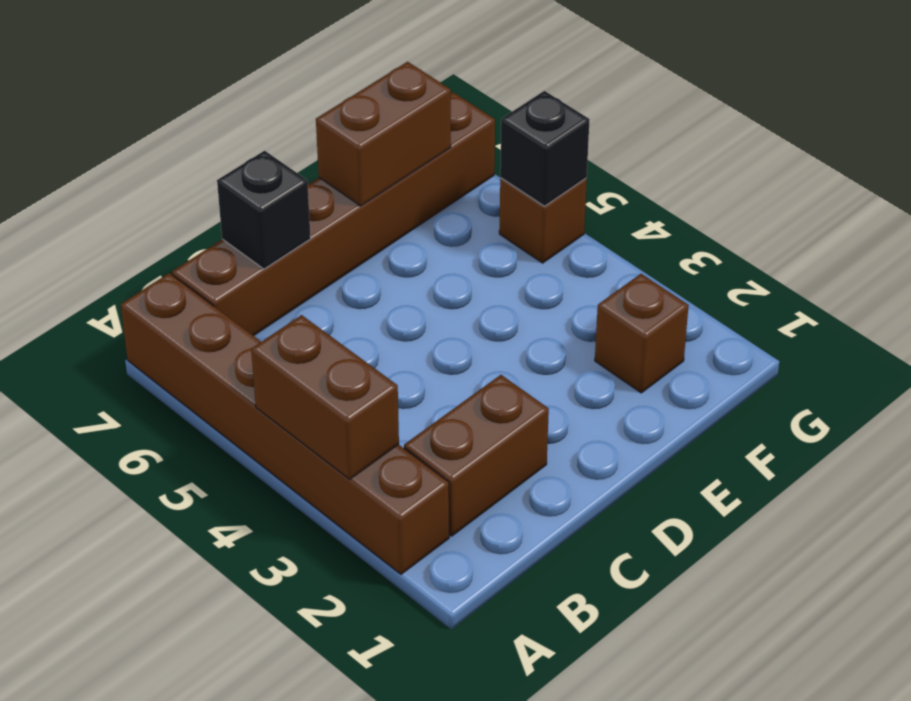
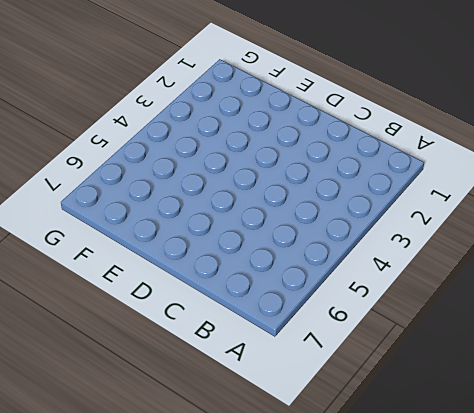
none -> brown 1x6 brick [121,273,449,574]
none -> brown 1x2 brick [404,375,549,536]

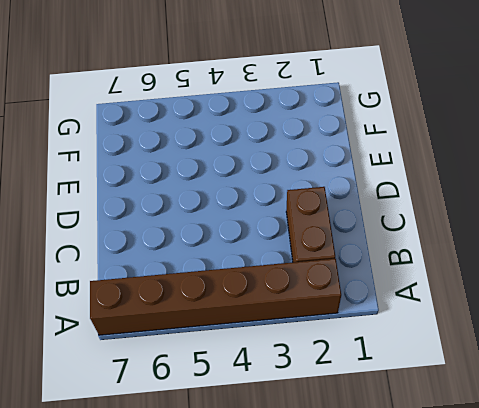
none -> brown 1x6 brick [172,92,495,336]
none -> brown 1x1 brick [595,274,689,393]

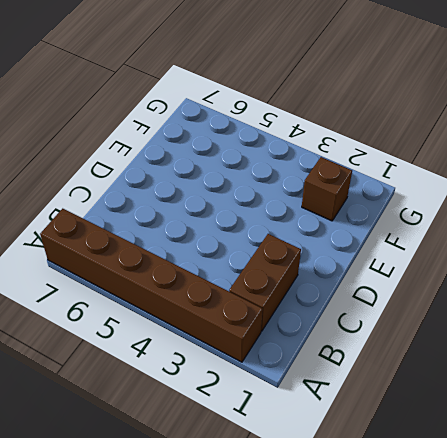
none -> brown 1x6 brick [172,92,495,336]
none -> brown 1x1 brick [499,178,587,263]

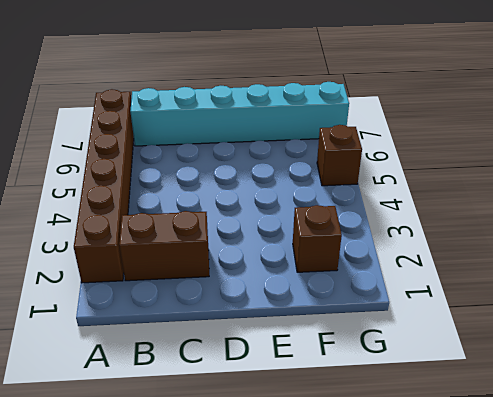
cyan 1x6 brick [130,82,349,146] -> brown 1x6 brick [172,92,495,336]
none -> brown 1x2 brick [251,315,399,480]
none -> black 1x1 brick [217,151,311,269]

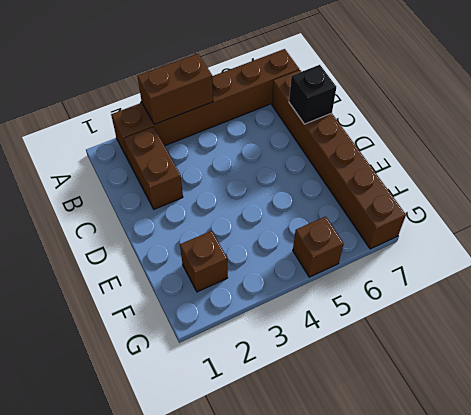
none -> brown 1x2 brick [316,62,451,206]
none -> black 1x1 brick [500,91,590,206]

